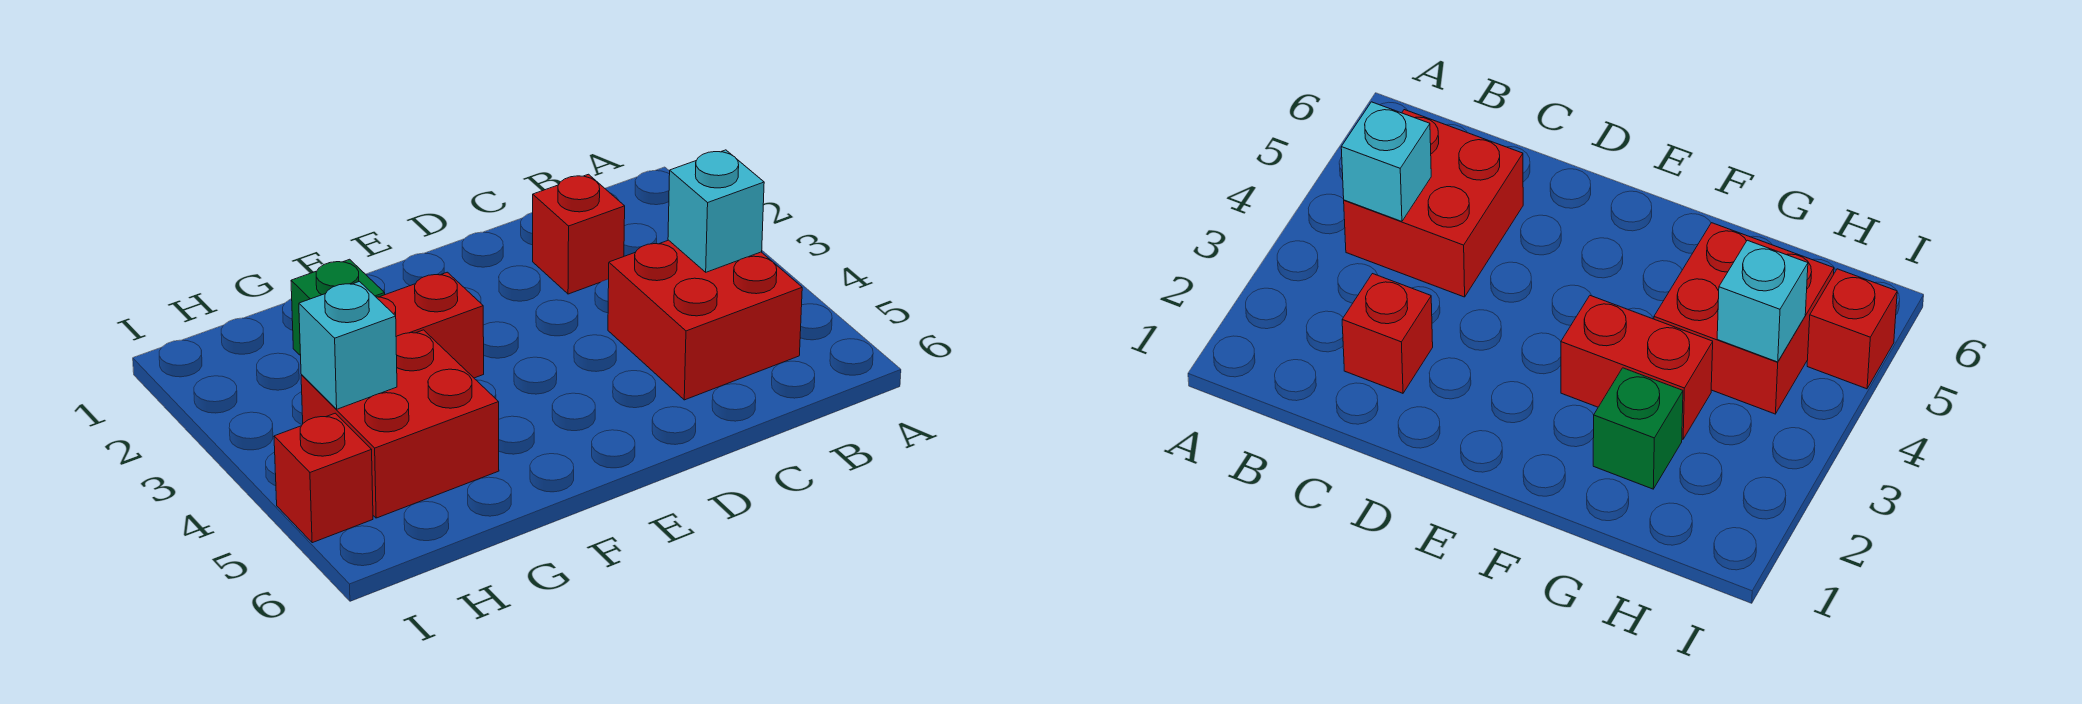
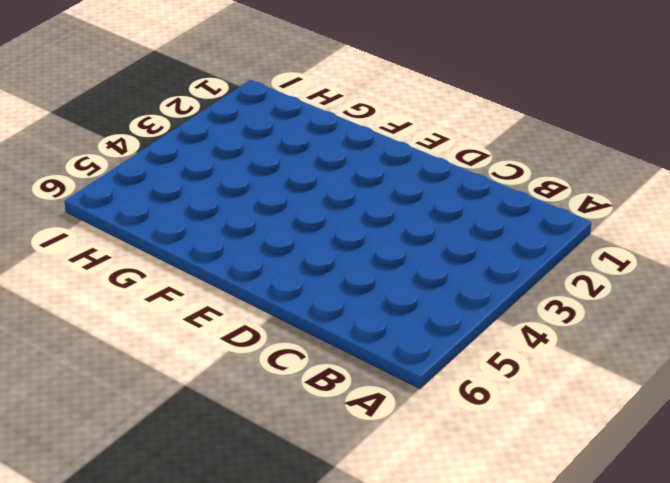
none -> red 2x2 brick [608,240,802,400]
none -> red 1x1 brick [533,174,625,294]

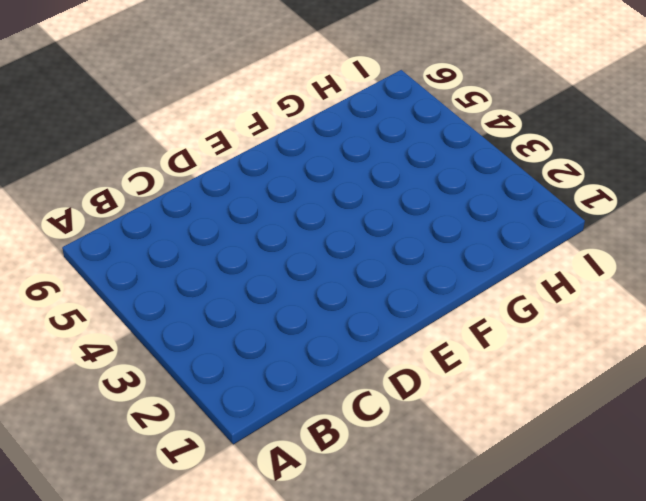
none -> red 2x2 brick [608,240,802,400]
none -> red 1x1 brick [533,174,625,294]

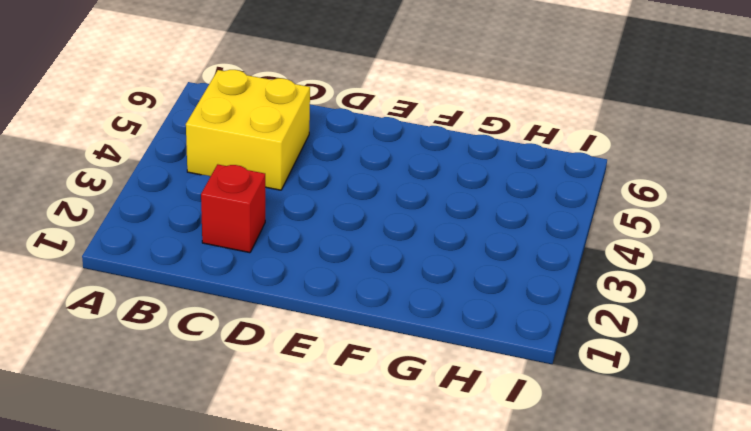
yellow 2x2 brick [186,70,310,190] -> red 2x2 brick [608,240,802,400]
none -> red 1x2 brick [376,272,484,378]
none -> green 1x1 brick [291,259,385,356]

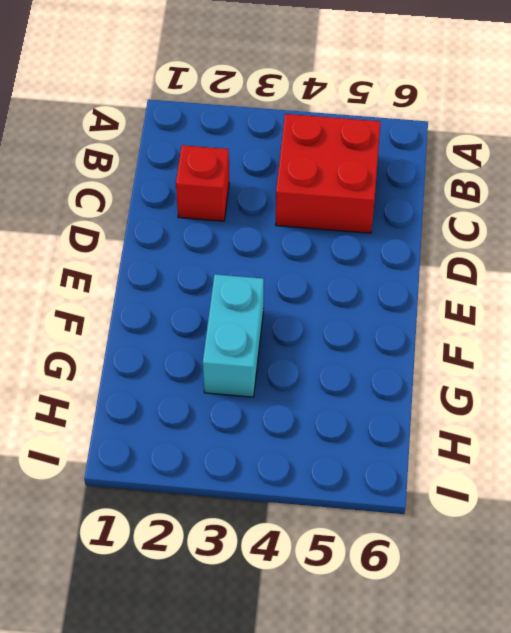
cyan 1x2 brick [203,274,264,397] -> red 1x2 brick [376,272,484,378]
none -> green 1x1 brick [291,259,385,356]
none -> red 2x2 brick [301,330,499,518]

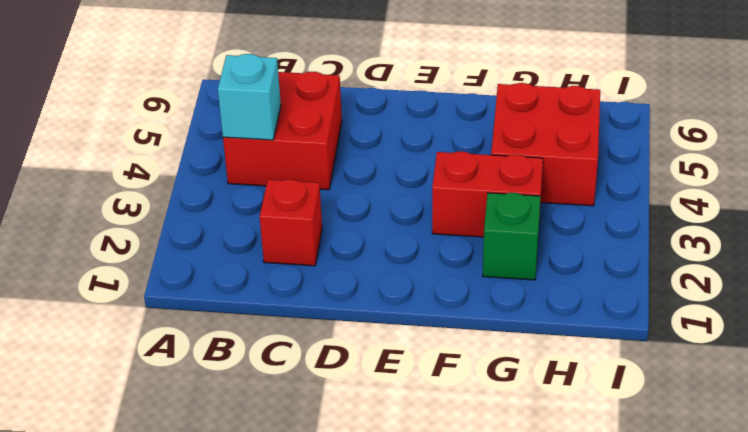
none -> red 1x1 brick [274,413,373,543]
none -> cyan 1x1 brick [299,282,397,409]

